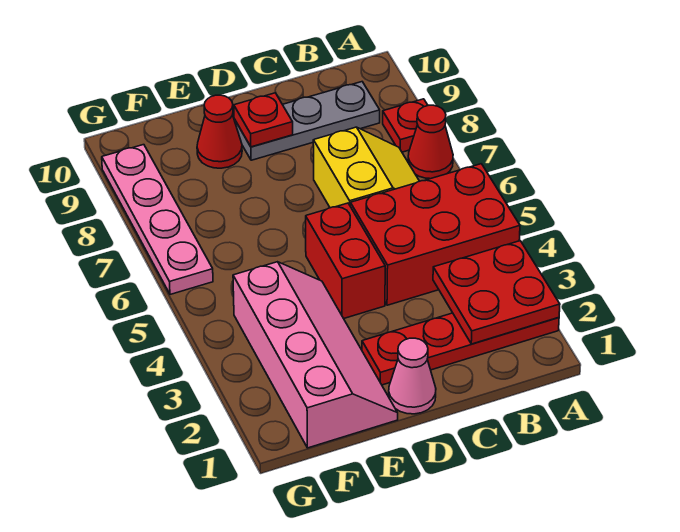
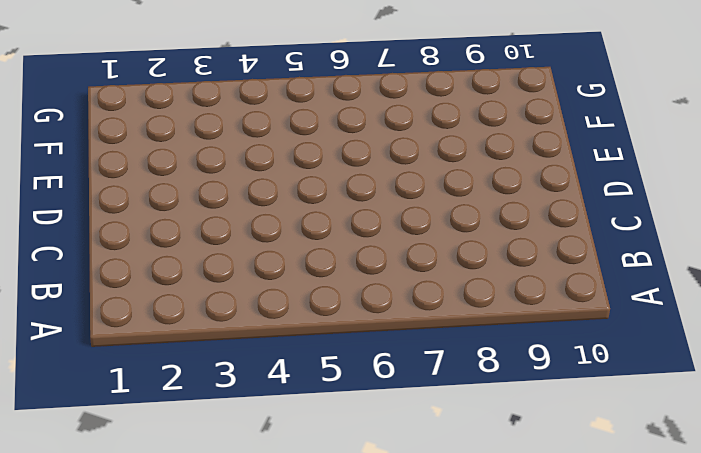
none -> red 1x4 plate [362,313,559,385]
none -> red 2x3 brick [350,164,520,305]
none -> red 1x1 cone [408,105,453,179]

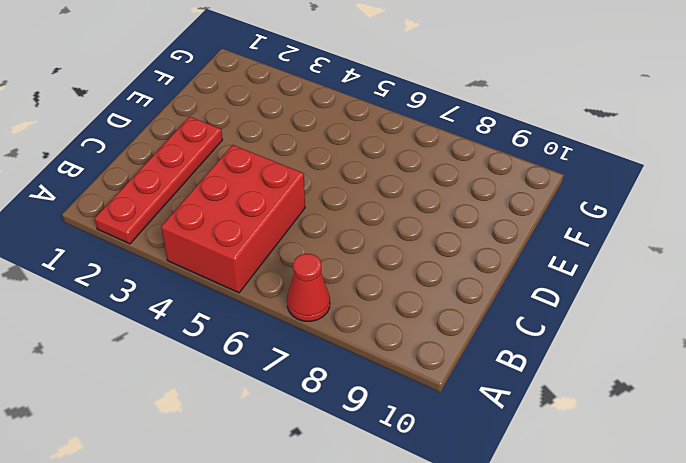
none -> red 1x1 plate [383,99,428,152]
none -> yellow 2x2 slope [313,127,419,208]
none -> grey 1x3 plate [234,82,380,160]

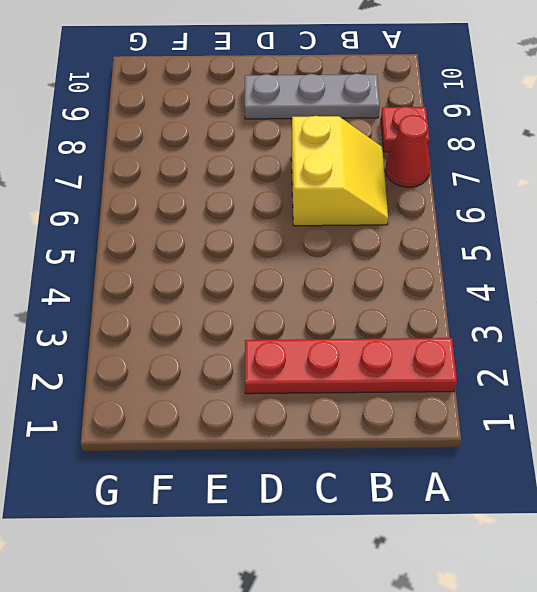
none -> red 2x3 brick [350,164,520,305]
none -> pink 1x1 cone [389,338,436,414]
none -> red 1x2 brick [306,203,385,319]

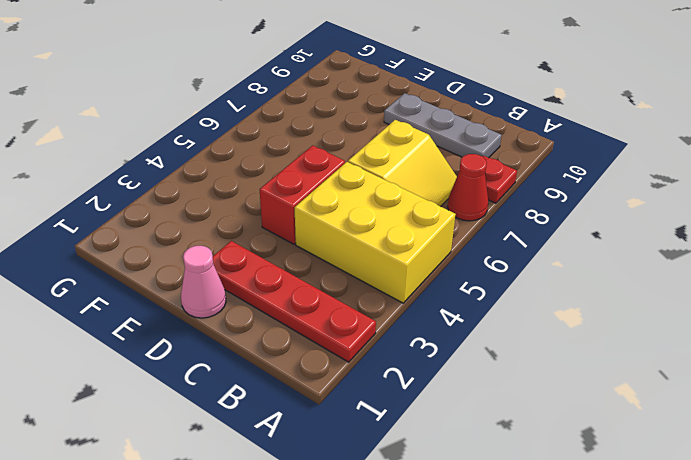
yellow 2x3 brick [295,162,456,303] -> red 2x3 brick [350,164,520,305]
none -> pink 2x4 slope [233,262,398,448]
none -> red 1x1 cone [197,95,242,168]
none -> pink 1x4 plate [102,145,213,294]

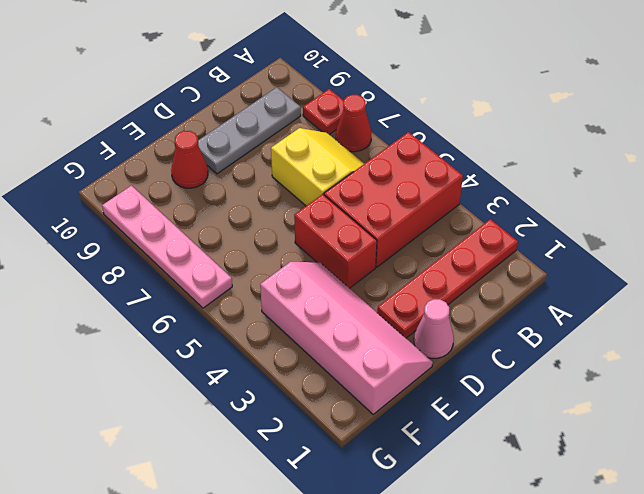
none -> red 2x2 plate [433,241,560,344]
none -> red 1x1 plate [234,93,293,147]

